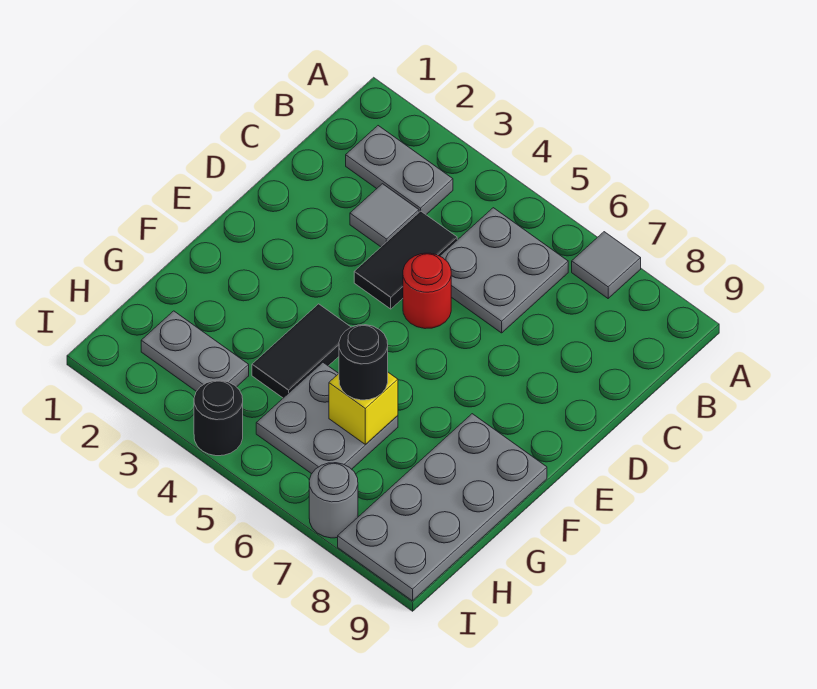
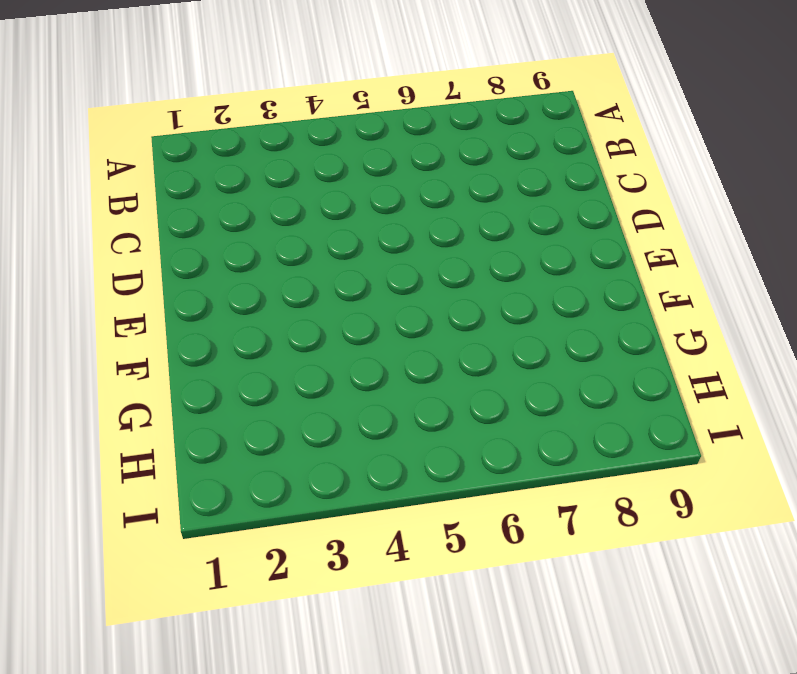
none -> grey 1x1 tile [572,232,641,298]
none -> grey 1x2 plate [346,126,453,215]
none -> grey 2x2 plate [440,208,568,333]

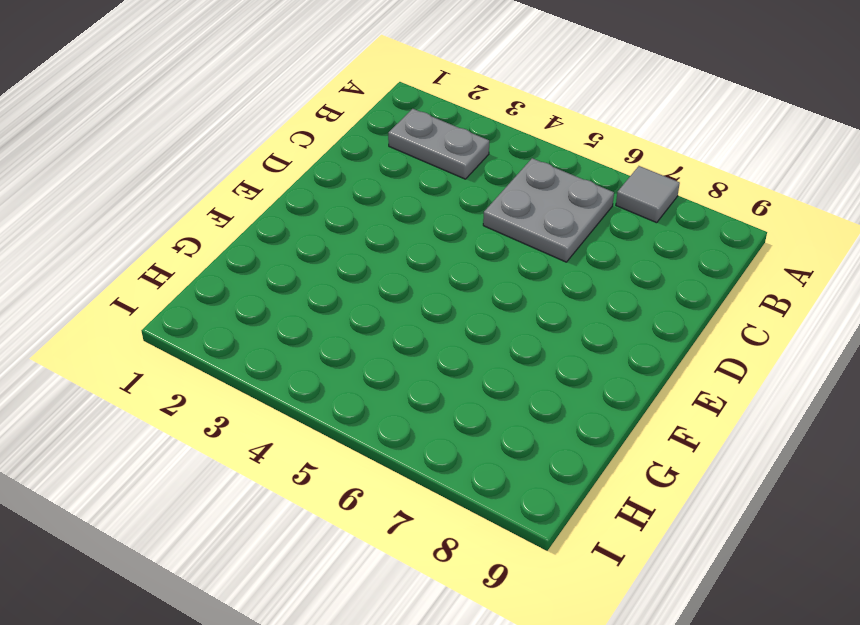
none -> grey 1x1 tile [350,184,419,247]
none -> black 1x2 tile [354,211,457,309]
none -> red 1x1 round brick [403,253,451,329]

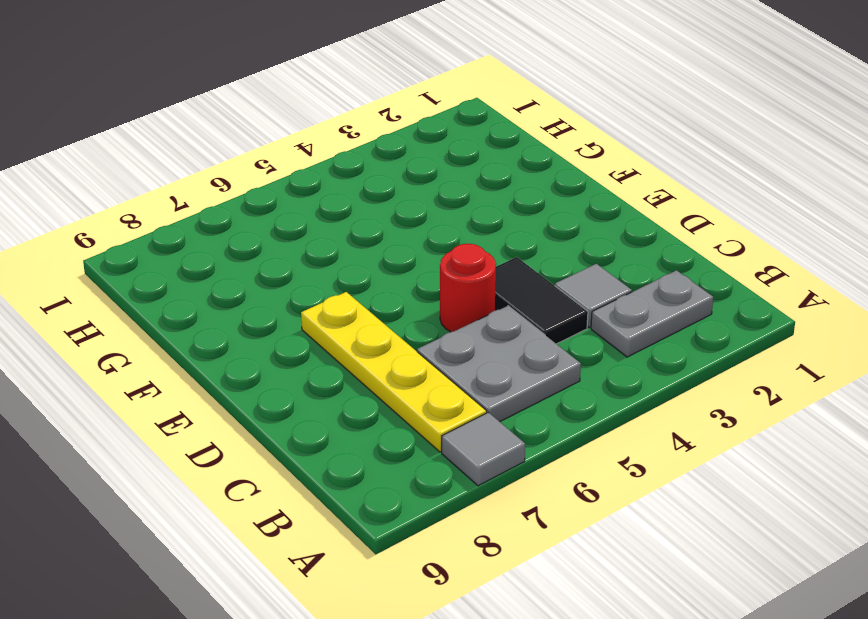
yellow 1x4 plate [301,292,487,452] -> none
none -> black 1x2 tile [252,304,351,398]
none -> grey 2x4 plate [338,414,547,601]
none -> grey 2x2 plate [256,363,398,474]

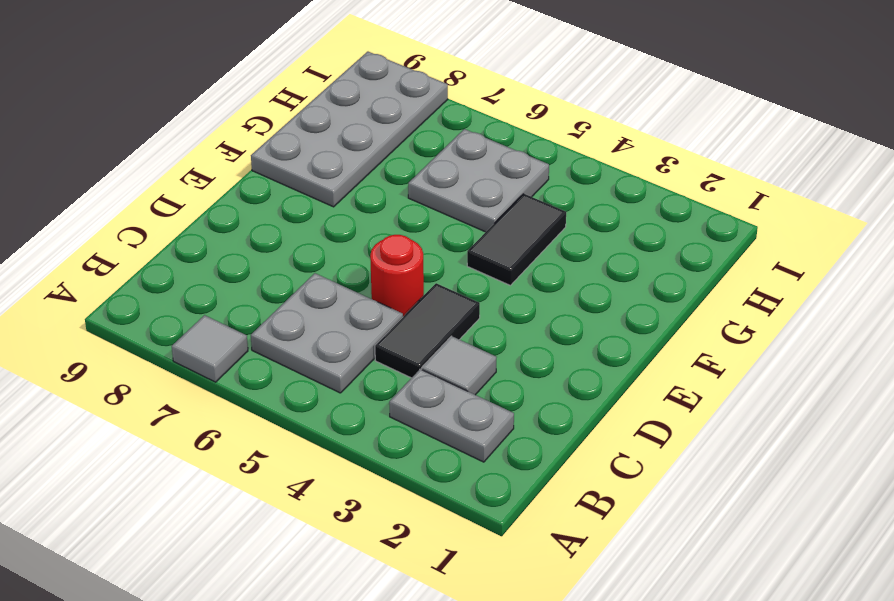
none -> grey 1x2 plate [141,311,249,391]
none -> black 1x1 round brick [194,380,243,456]
none -> grey 1x1 round brick [309,463,358,538]

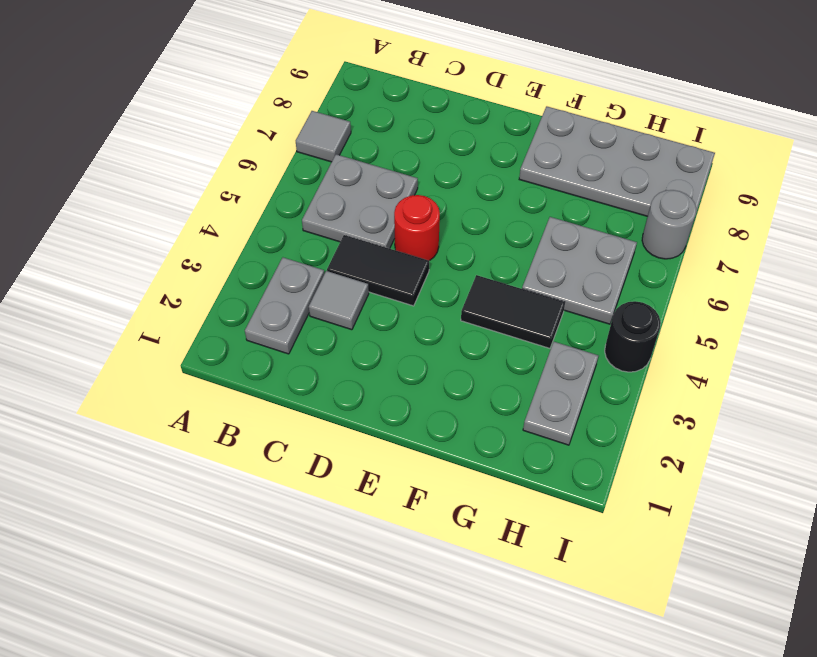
none -> yellow 1x1 brick [329,372,398,445]
none -> black 1x1 round brick [339,325,388,400]

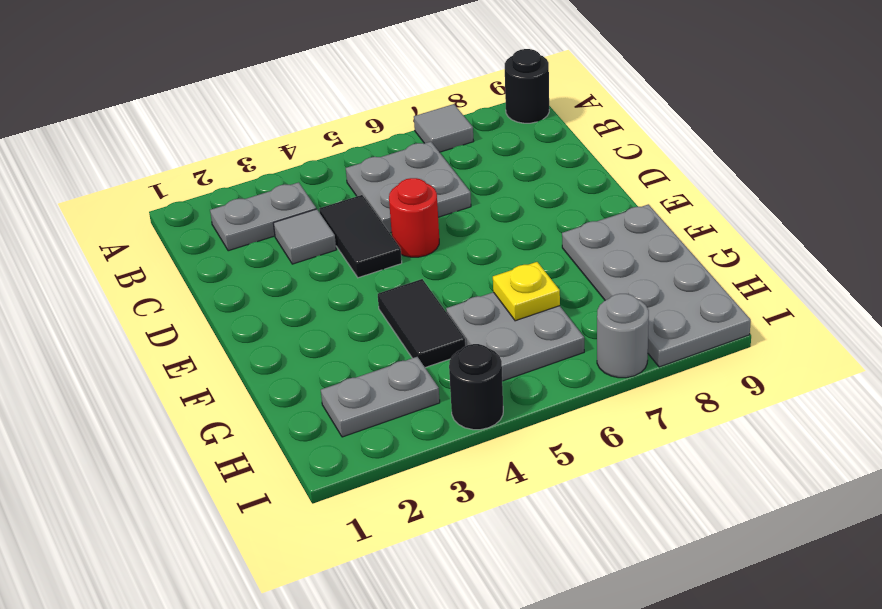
black 1x1 round brick [505,49,549,123] -> black 1x1 round brick moved to [339,325,388,400]
yellow 1x1 plate [493,262,560,321] -> yellow 1x1 brick [329,372,398,445]

